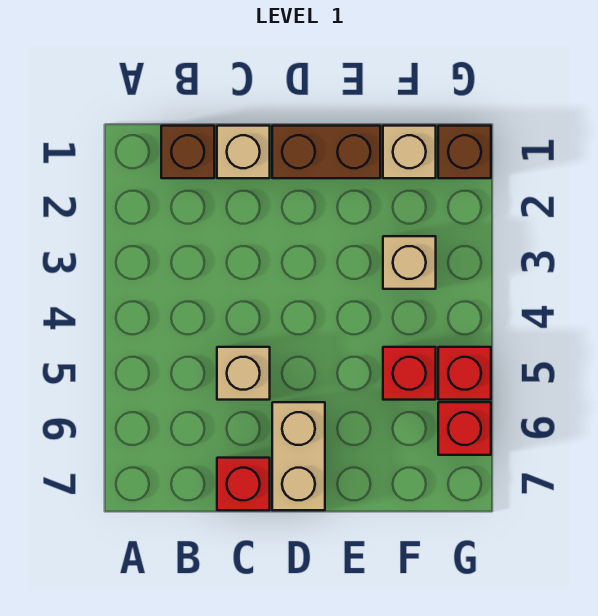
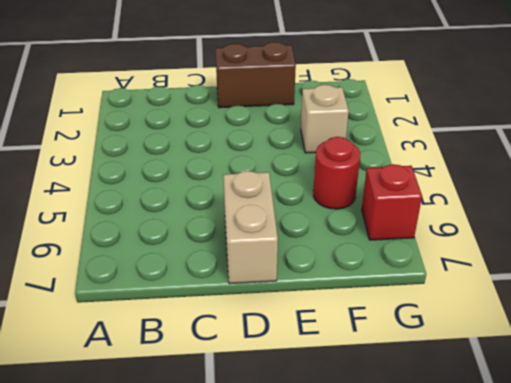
red 1x1 round brick [313,137,360,209] -> red 1x1 brick [383,347,436,400]
none -> brown 1x1 brick [161,126,214,178]
none -> tan 1x1 brick [217,126,270,178]
none -> tan 1x1 brick [217,347,270,400]

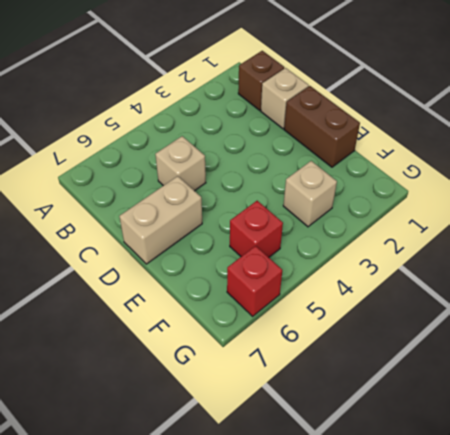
none -> red 1x1 brick [217,458,270,510]
none -> tan 1x1 brick [383,126,436,178]
none -> brown 1x1 brick [438,126,491,178]

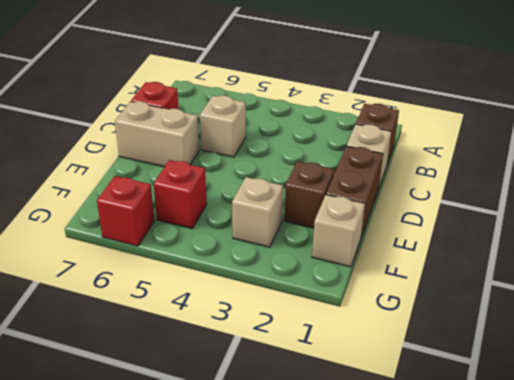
brown 1x1 brick [284,161,334,228] -> brown 1x1 brick moved to [438,126,491,178]
none -> red 1x1 brick [438,347,491,400]

